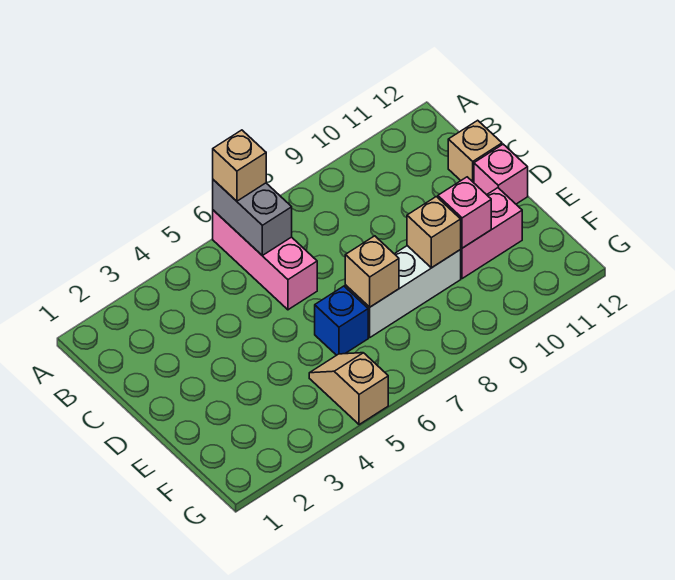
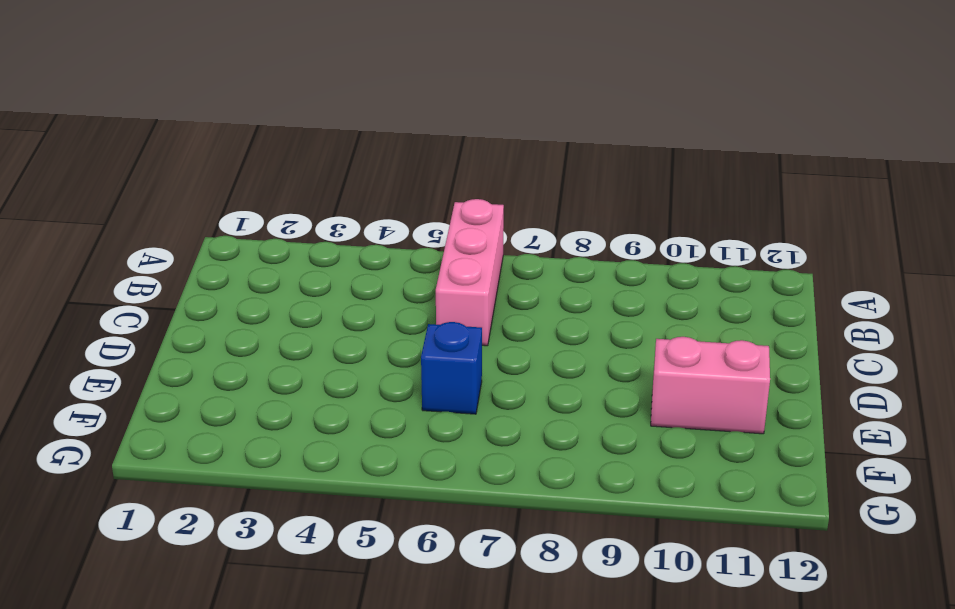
none -> tan 1x1 brick [448,120,502,183]
none -> pink 1x1 brick [474,144,528,204]
none -> white 1x3 brick [345,246,461,337]

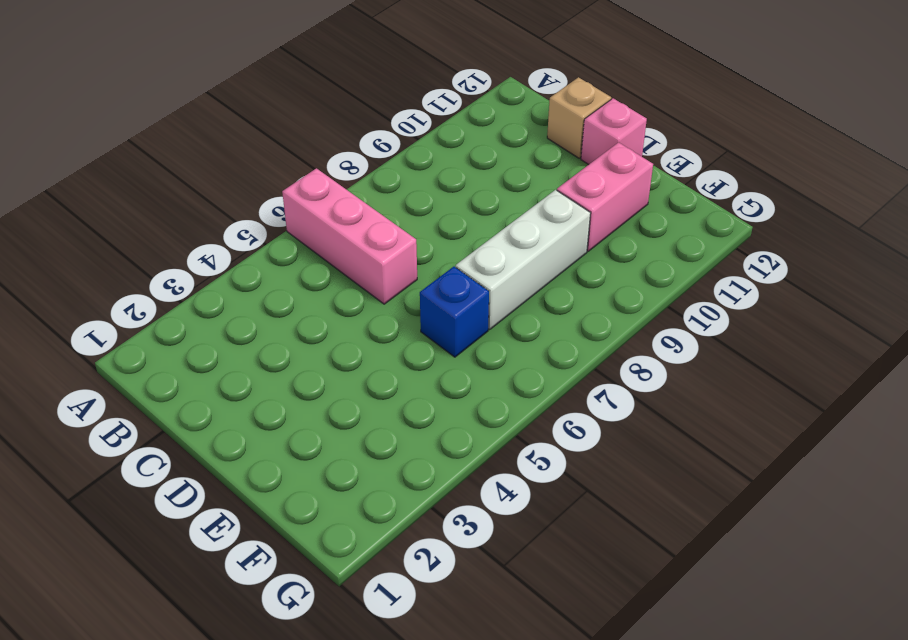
none -> tan 1x2 slope [309,353,388,425]
none -> grey 1x2 brick [213,180,292,255]
none -> tan 1x1 brick [345,236,399,307]

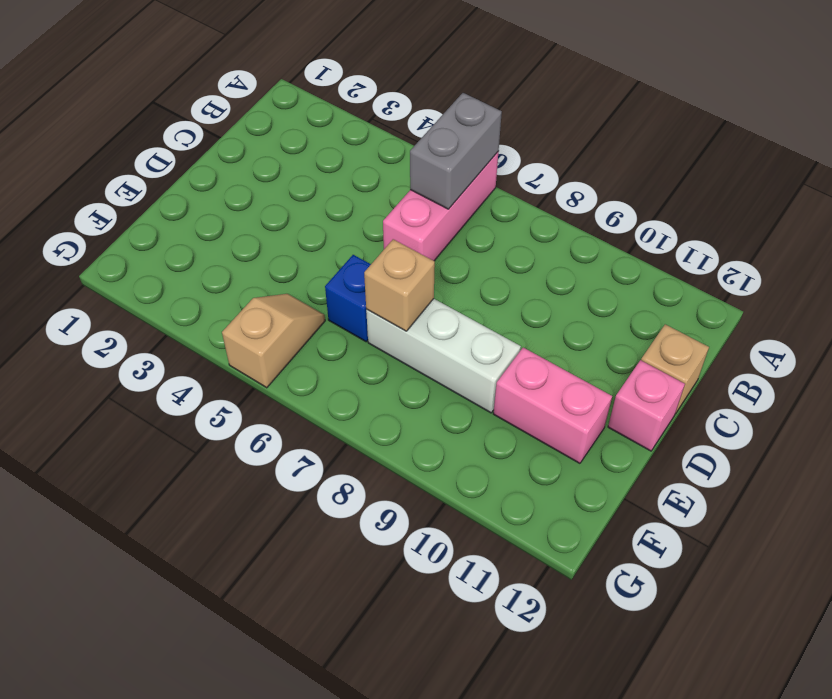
none -> tan 1x1 brick [407,197,461,268]
none -> pink 1x1 brick [438,177,491,248]
none -> tan 1x1 brick [213,130,266,201]

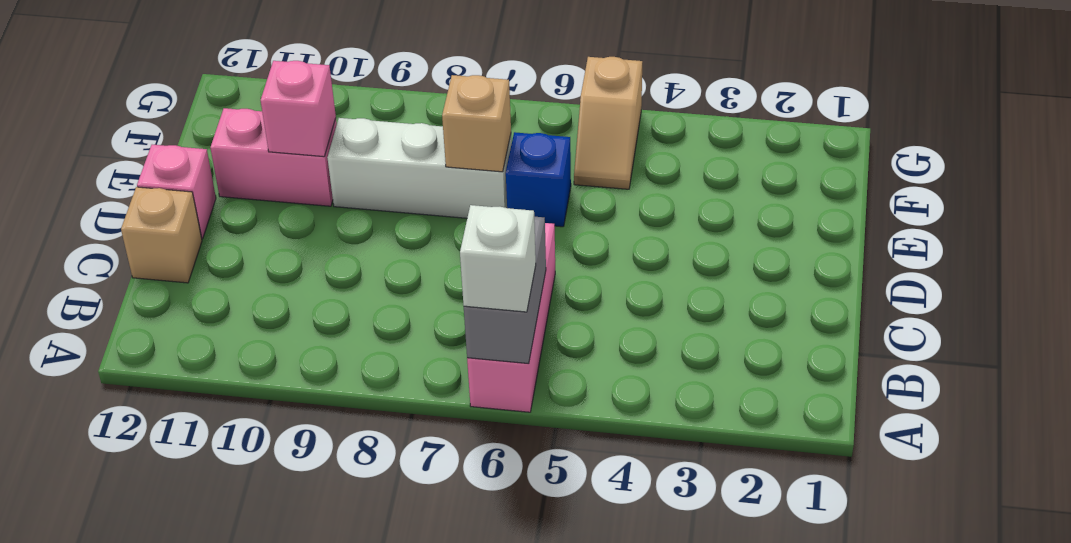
white 1x1 brick [460,205,536,312] -> tan 1x1 brick [213,130,266,201]
none -> tan 1x1 brick [407,197,461,268]

